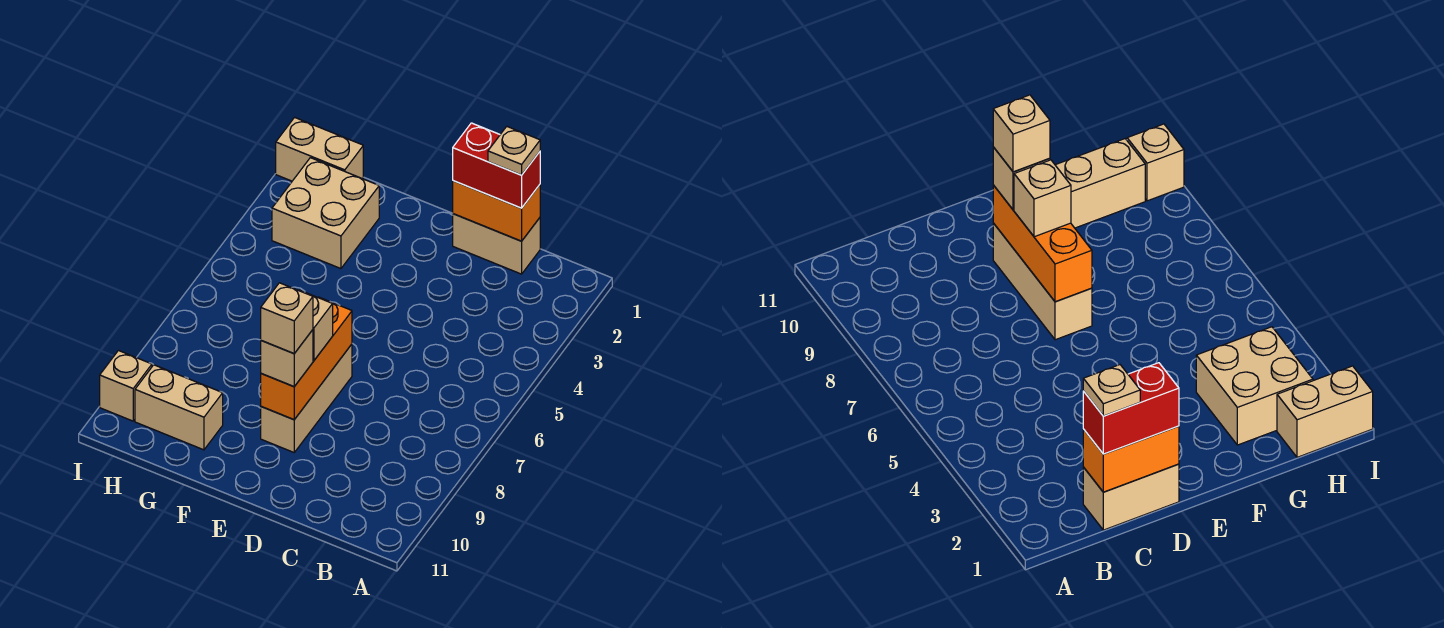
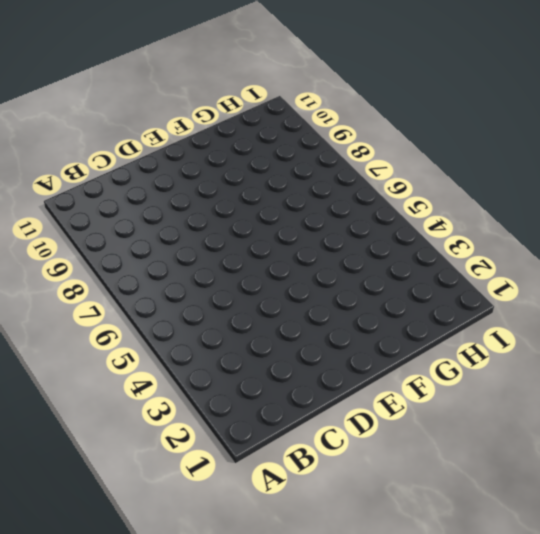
none -> tan 1x2 brick [453,214,540,274]
none -> tan 1x3 brick [261,344,352,452]
none -> tan 2x2 brick [272,158,379,269]

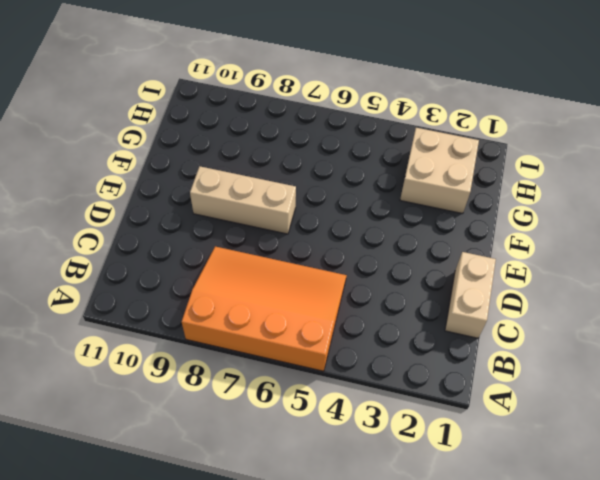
orange 3x4 slope [181,246,347,371] -> none
none -> tan 1x2 brick [135,365,223,450]
none -> tan 1x2 brick [276,117,363,181]
none -> tan 1x1 brick [100,351,152,421]

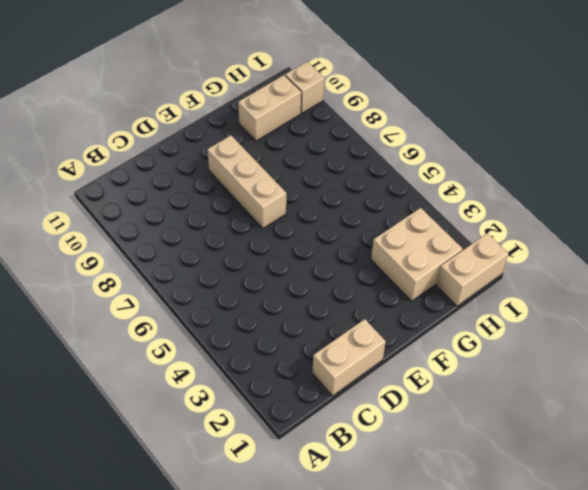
none -> orange 1x2 brick [453,181,540,241]
none -> orange 1x3 brick [261,297,352,420]
none -> red 1x2 brick [453,123,540,208]

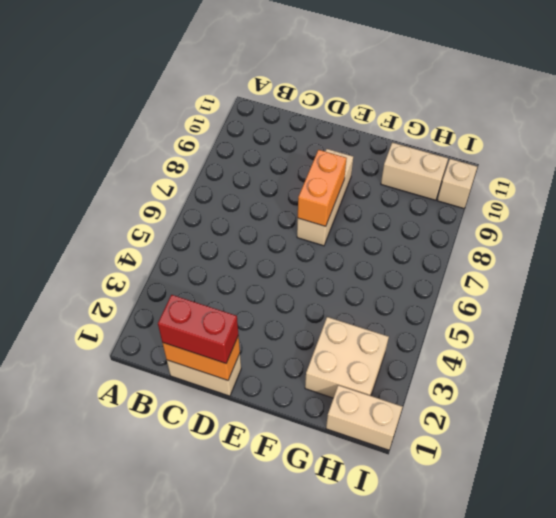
orange 1x2 brick [298,150,347,226] -> orange 1x3 brick [261,297,352,420]
none -> tan 1x1 brick [299,290,333,361]
none -> tan 1x1 brick [261,330,313,387]
none -> tan 1x1 plate [488,127,540,175]

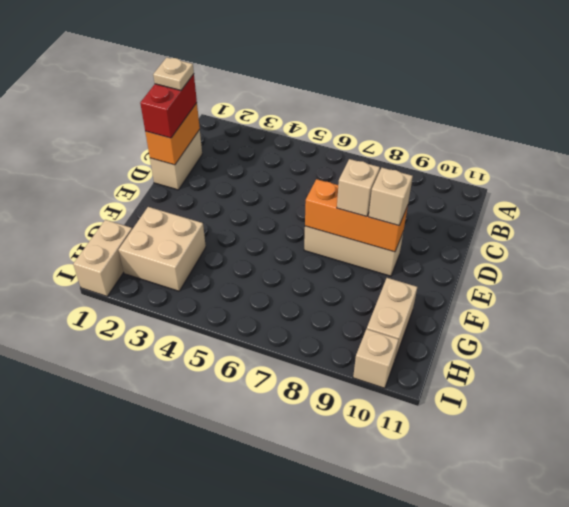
none -> tan 1x1 brick [261,283,313,354]

